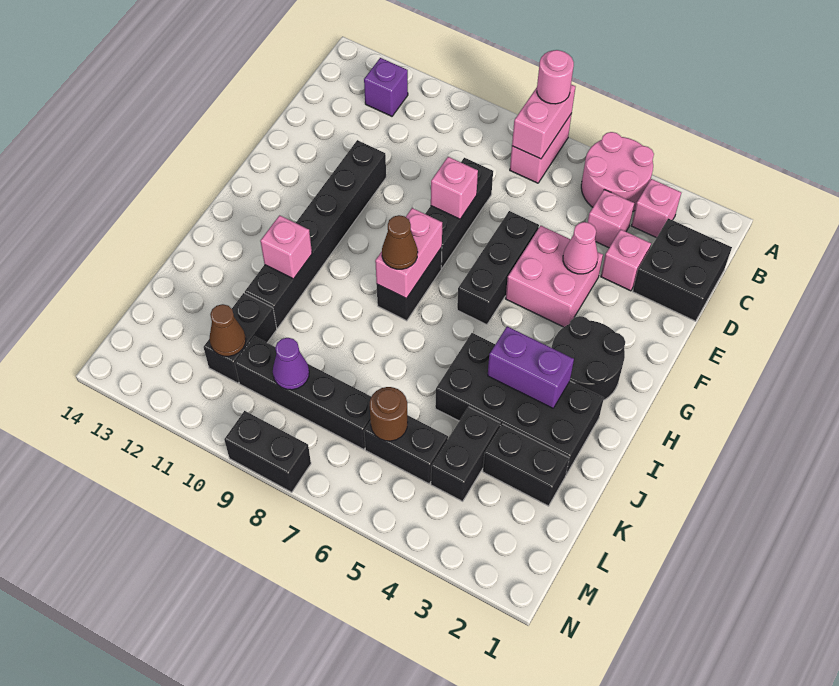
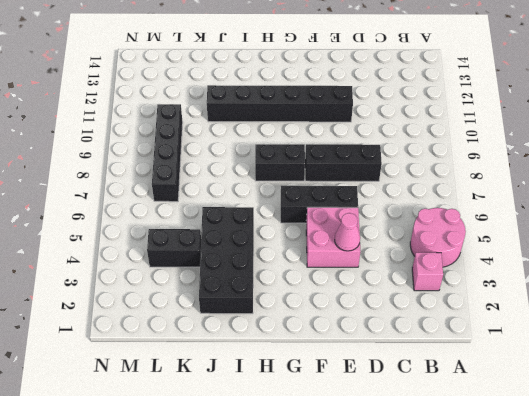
none -> pink 1x2 brick [510,113,572,183]
none -> purple 1x1 brick [364,58,408,116]
none -> black 2x2 brick [633,218,732,321]
none -> pink 1x1 brick [588,189,634,248]

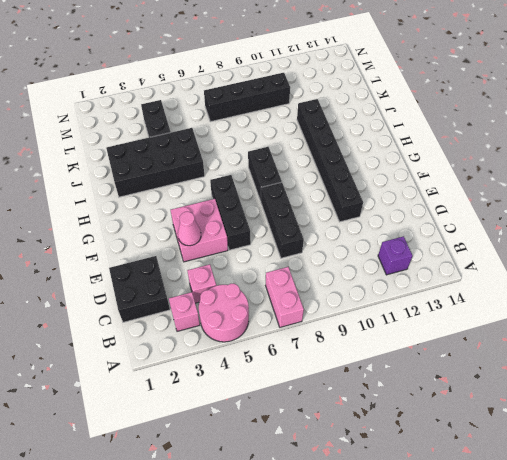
none -> pink 1x1 brick [601,229,651,291]
none -> black 2x2 round brick [552,316,625,400]
none -> black 1x2 brick [483,424,569,506]
none -> black 1x2 brick [204,293,277,383]

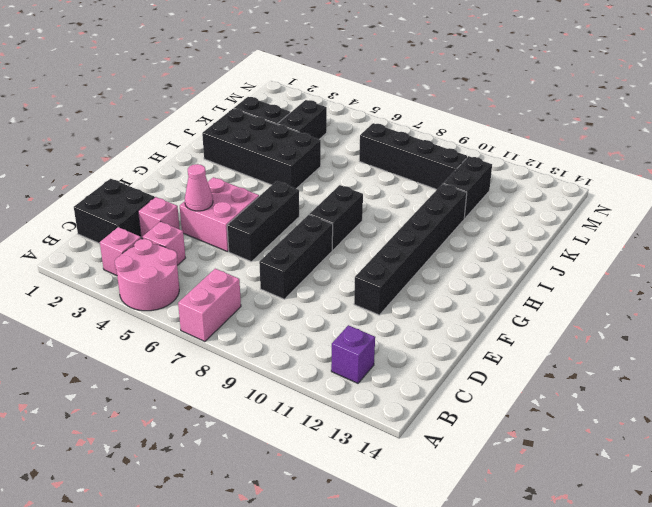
none -> black 2x2 round brick [552,316,625,400]
none -> black 1x2 brick [364,415,448,484]
none -> black 1x2 brick [224,411,311,492]
none -> pink 1x2 brick [512,84,576,159]

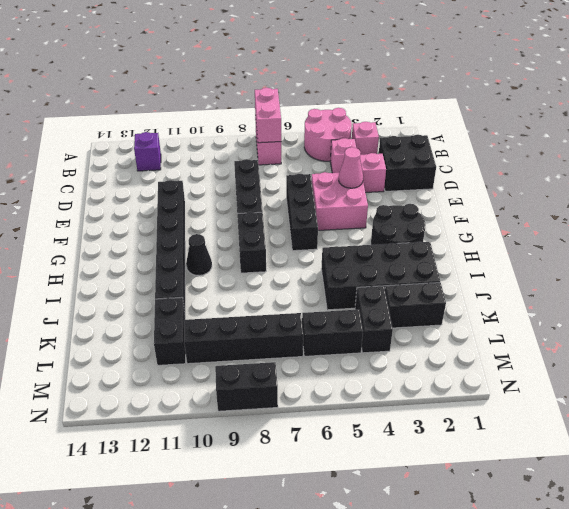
black 1x1 cone [186,234,212,276] -> none
none -> pink 1x1 brick [431,157,478,219]
none -> pink 1x2 brick [375,208,442,299]
none -> purple 1x2 brick [488,326,574,408]
none -> pink 1x1 brick [260,215,312,279]

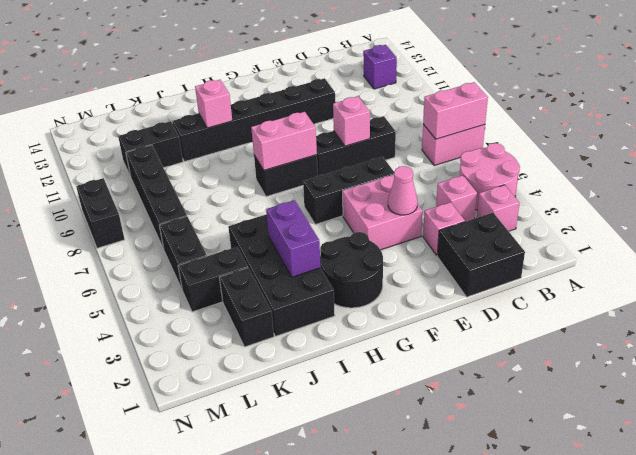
none -> brown 1x1 round brick [370,387,408,441]
none -> purple 1x1 cone [273,338,309,390]
none -> brown 1x1 cone [209,304,246,356]
none -> pink 1x1 round brick [537,50,574,104]

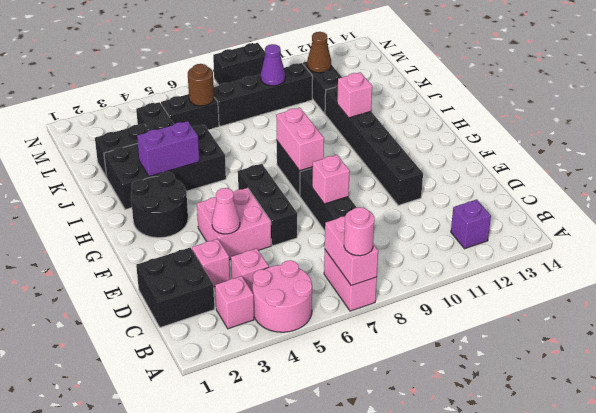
none -> brown 1x1 cone [382,215,418,269]

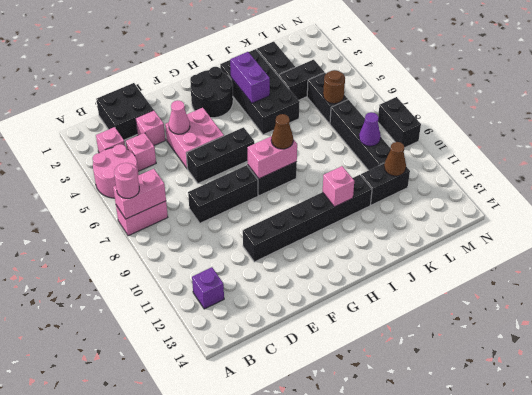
none -> pink 1x1 brick [431,157,478,219]

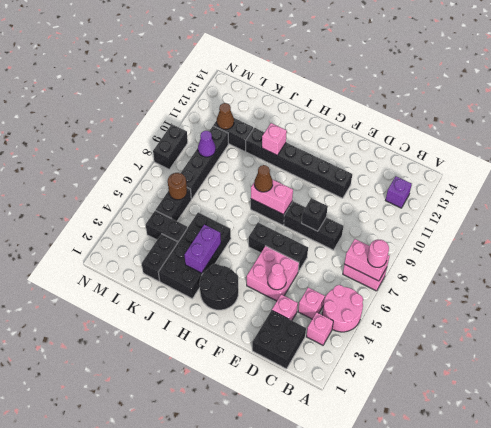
black 1x1 brick [302,198,328,231] -> pink 1x1 brick [431,157,478,219]

